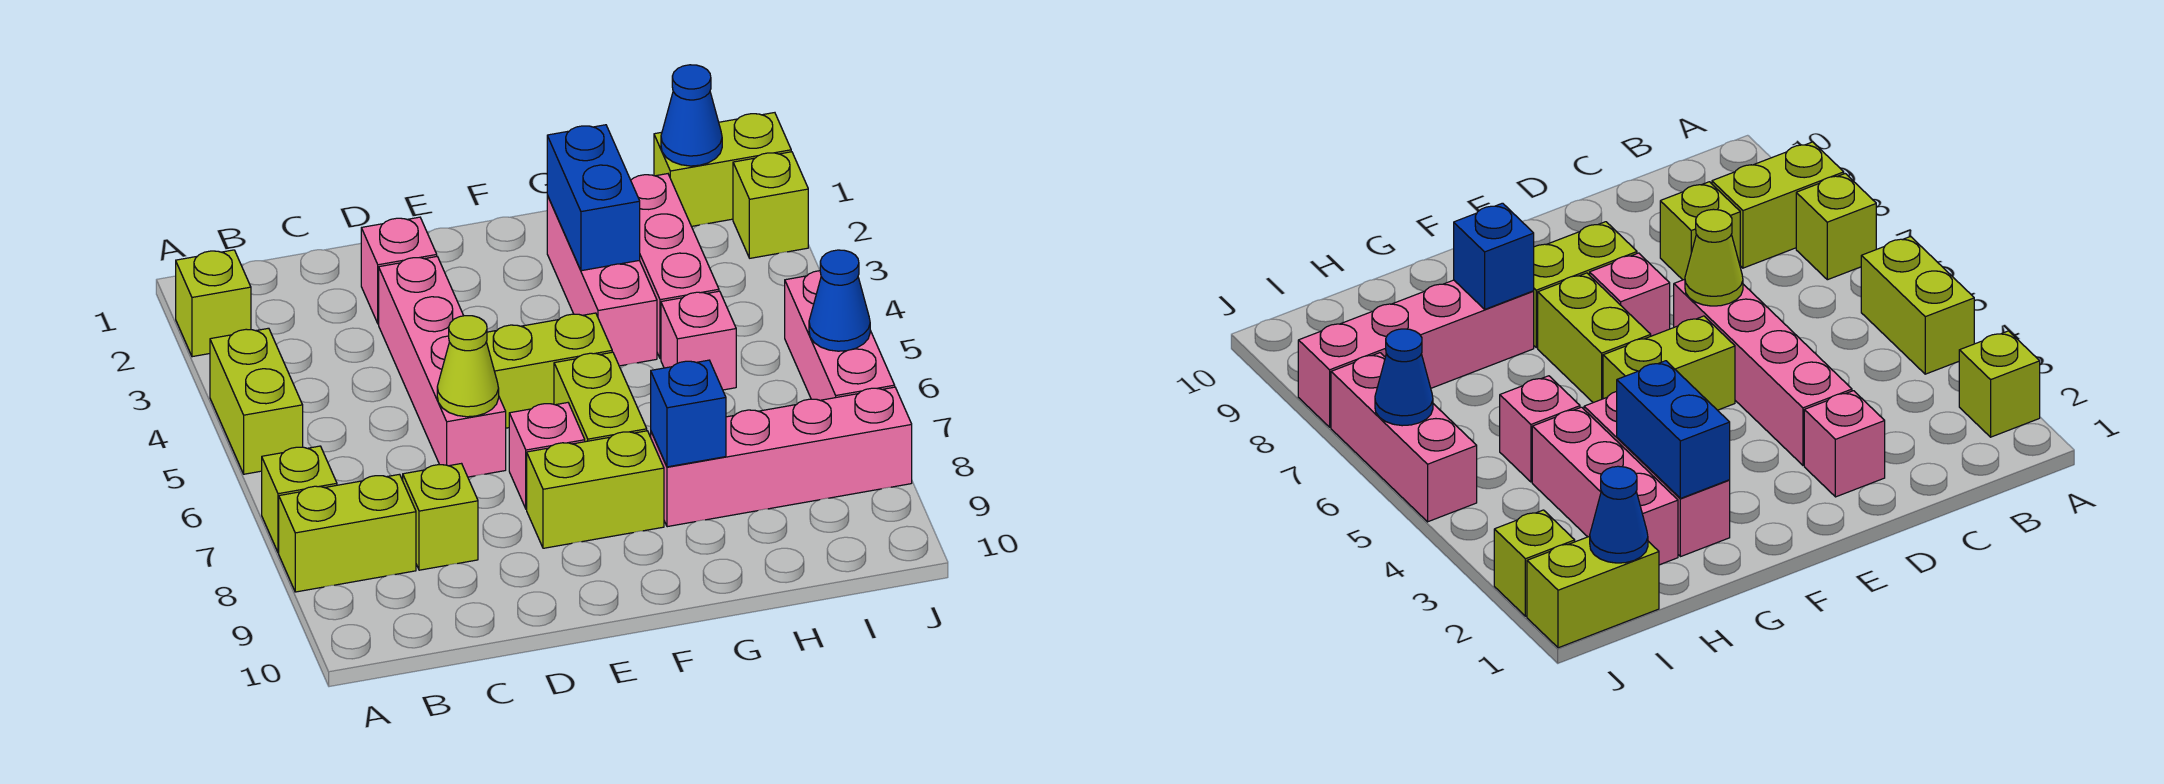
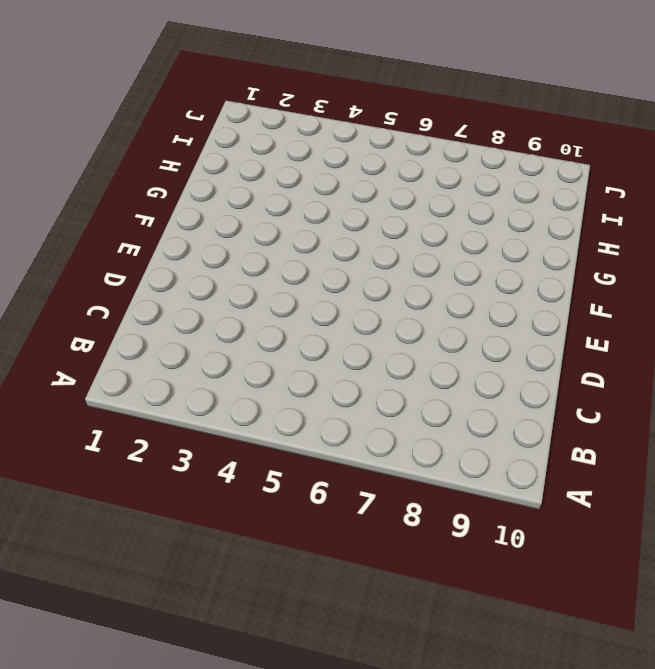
none -> lime 1x1 brick [176,250,251,357]
none -> lime 1x2 brick [210,328,303,474]
none -> lime 1x1 brick [262,446,337,553]

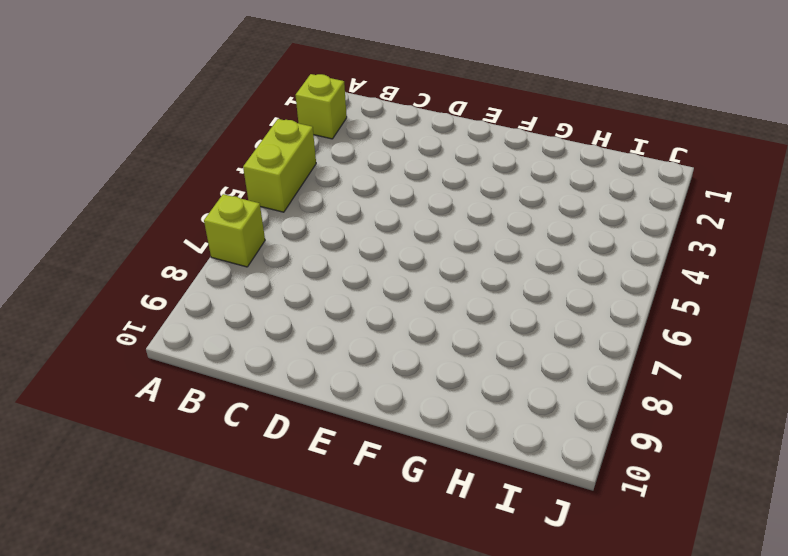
none -> lime 1x2 brick [279,474,416,592]
none -> lime 1x1 brick [403,464,478,570]
none -> pink 1x1 brick [361,217,437,324]

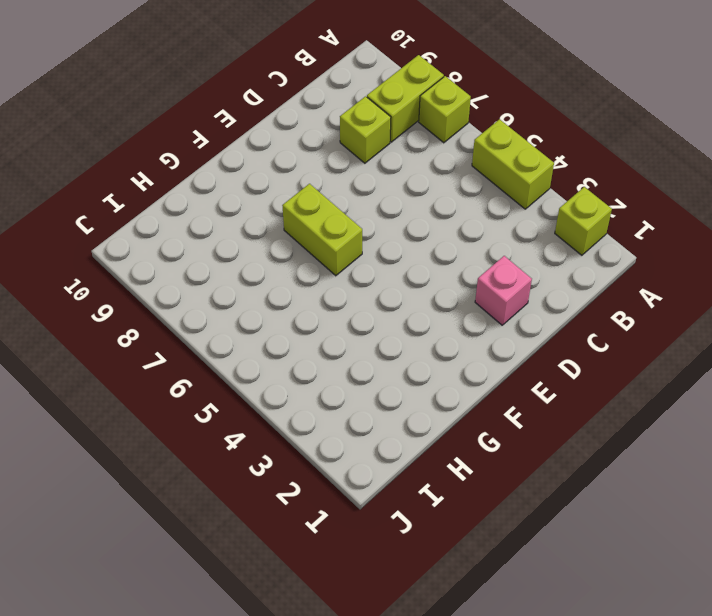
none -> pink 1x4 brick [379,257,506,477]
none -> lime 1x2 brick [486,313,612,428]
none -> pink 1x1 brick [509,403,585,509]

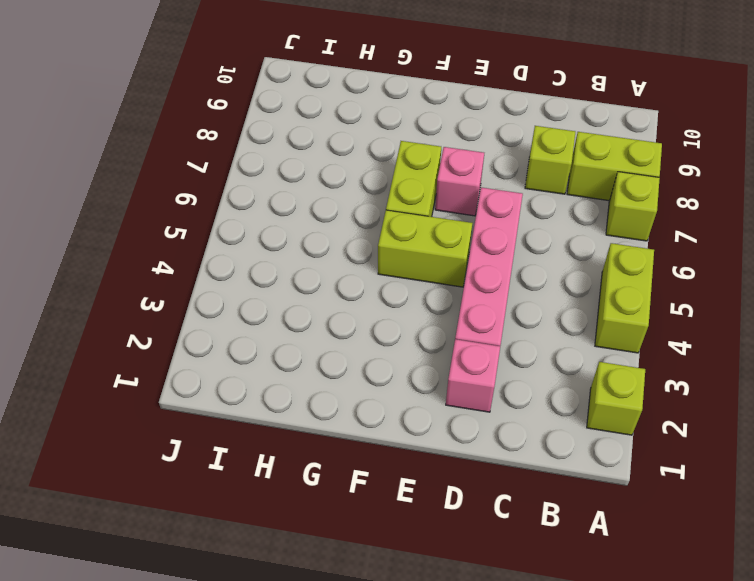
none -> lime 1x2 brick [527,431,664,548]
none -> pink 1x3 brick [547,196,657,366]
none -> pink 1x4 brick [651,387,912,527]

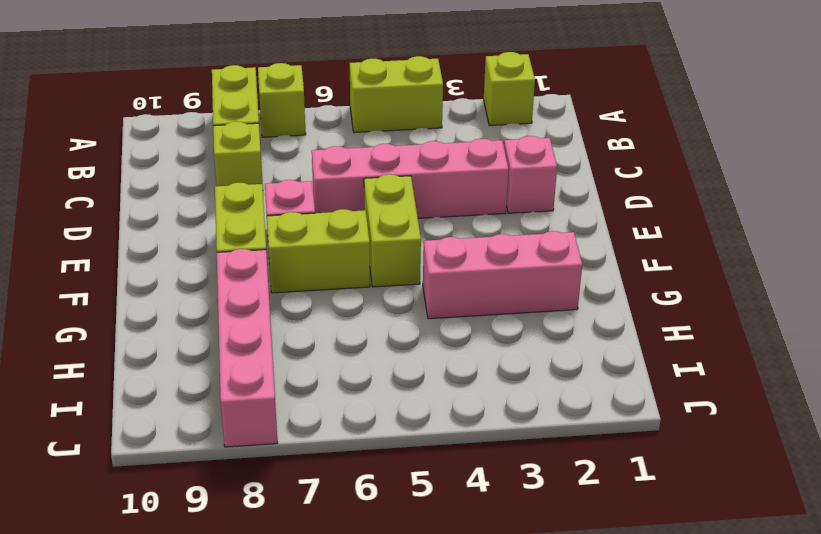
none -> pink 1x3 brick [631,174,719,359]
none -> pink 1x1 brick [661,291,736,390]
none -> lime 1x2 brick [654,113,791,226]

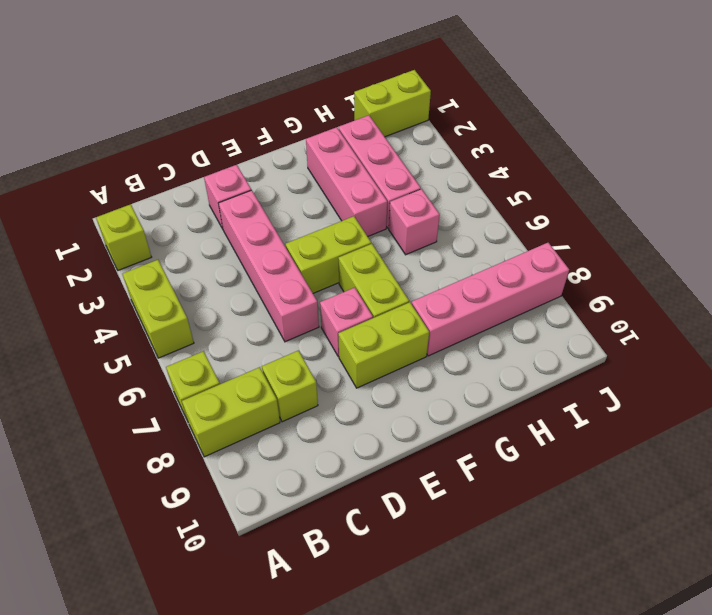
none -> lime 1x1 brick [733,152,808,258]
none -> pink 1x3 brick [785,271,895,400]
none -> lime 1x1 cone [437,316,499,417]

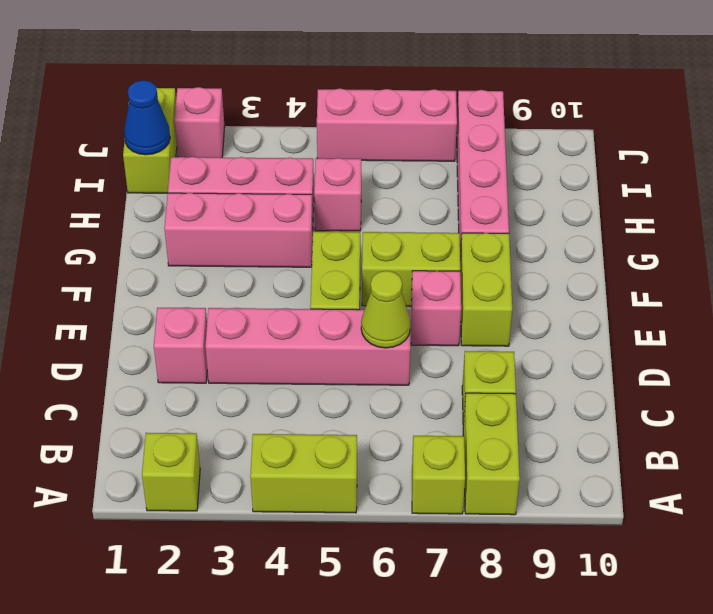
pink 1x1 brick [174,87,225,158] -> lime 1x1 brick [733,152,808,258]
none -> blue 1x2 brick [547,125,640,271]
none -> blue 1x1 brick [651,360,726,467]
none -> blue 1x1 cone [809,250,870,351]

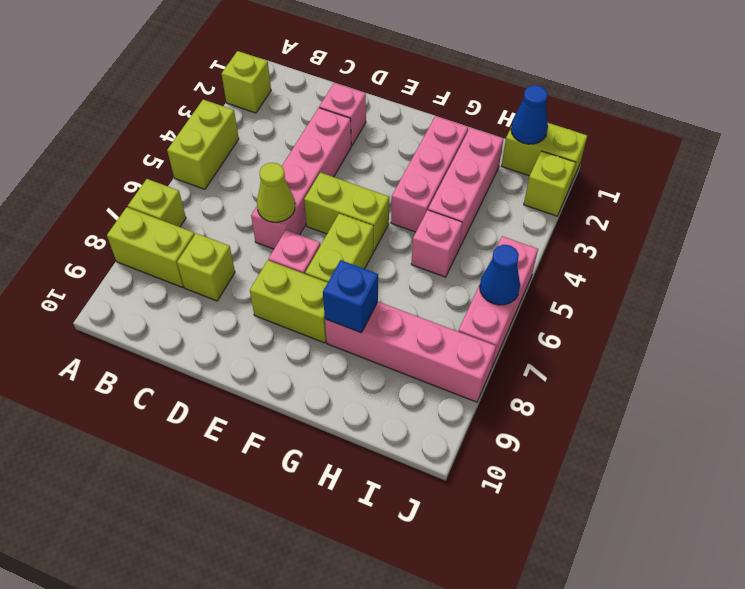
none -> blue 1x2 brick [547,125,640,271]

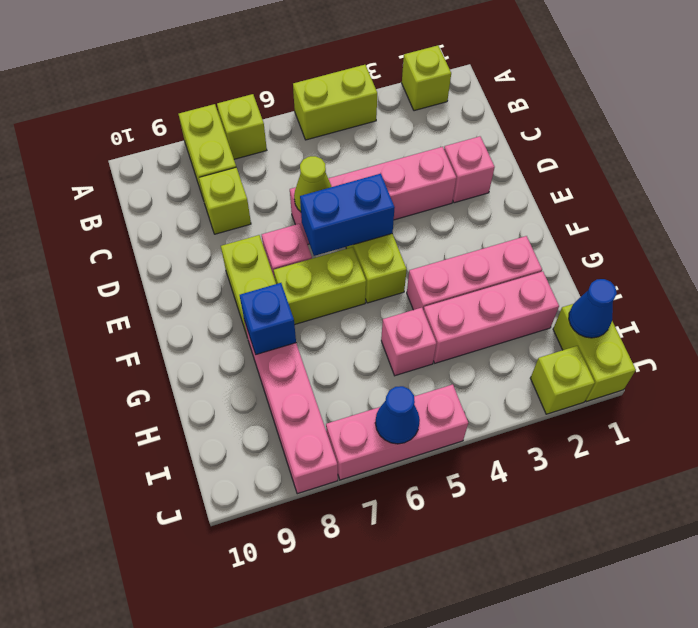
blue 1x2 brick [300,174,395,256] -> blue 1x2 brick moved to [547,125,640,271]

